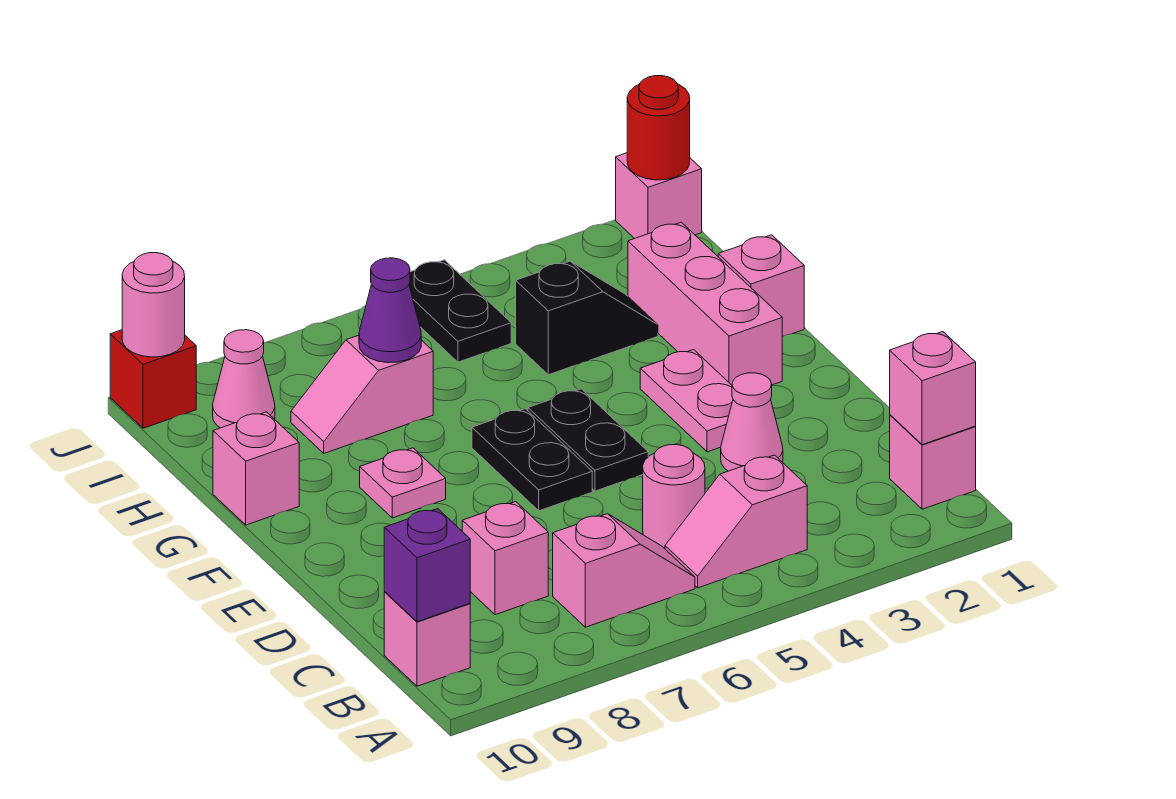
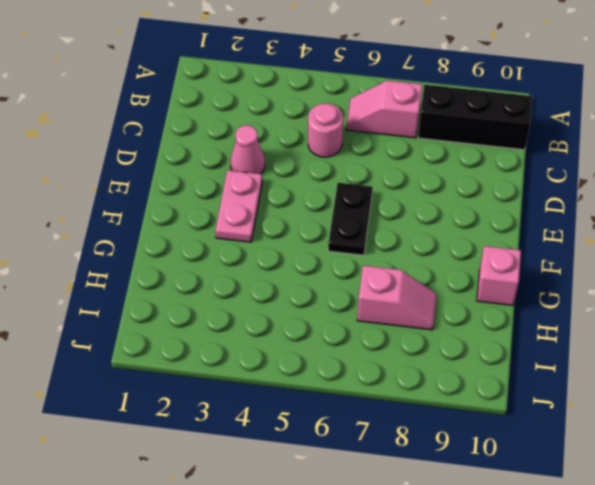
black 1x3 brick [418,85,532,150] -> pink 1x1 brick [384,592,470,686]
none -> pink 1x1 brick [890,415,976,509]
none -> pink 1x2 slope [665,455,807,588]
none -> pink 1x1 brick [462,502,548,615]

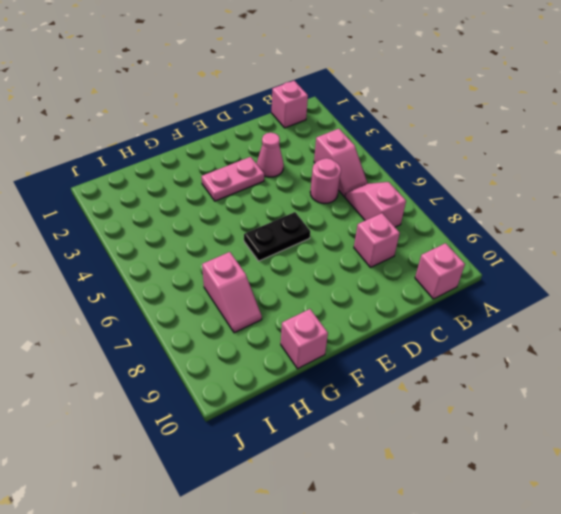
none -> black 1x2 plate [528,389,648,491]
none -> pink 1x3 brick [628,222,782,385]
none -> pink 1x1 plate [360,448,446,518]

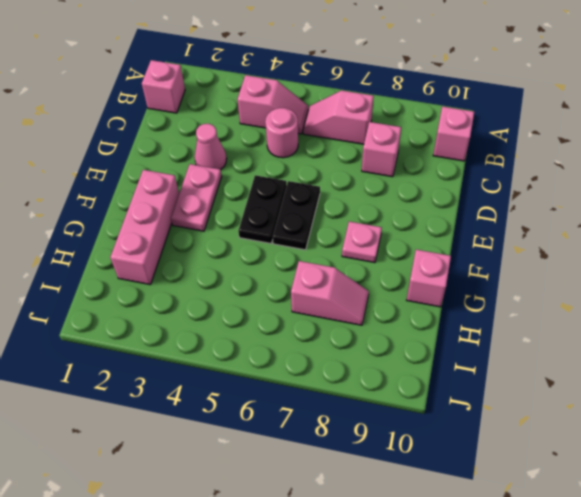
none -> pink 1x1 brick [718,235,804,337]
none -> black 1x2 slope [516,261,658,375]
none -> black 1x2 plate [409,260,511,362]

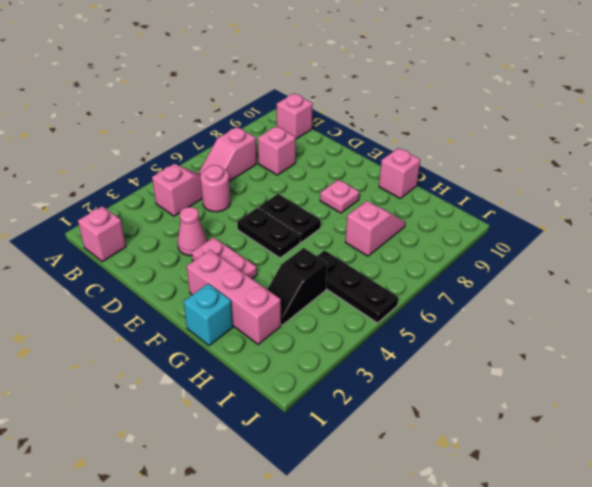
cyan 1x1 brick [184,284,233,346] -> pink 1x1 brick [718,235,804,337]
black 1x3 plate [317,250,398,323] -> black 1x2 plate [409,260,511,362]
none -> pink 1x1 cone [213,330,275,428]
none -> pink 1x1 brick [616,153,702,239]
none -> red 1x1 brick [110,330,196,428]

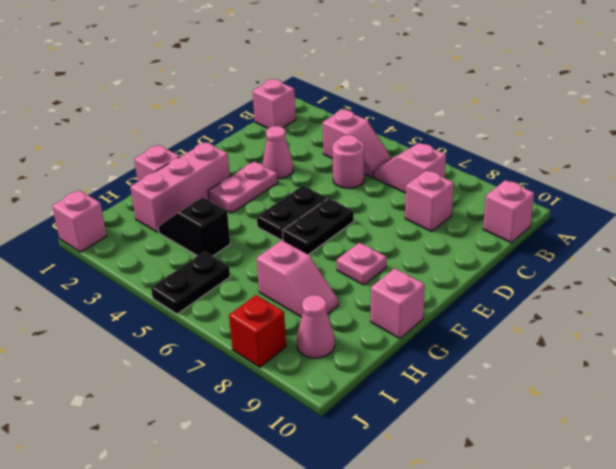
red 1x1 brick [229,295,286,367] -> red 1x1 brick moved to [110,330,196,428]
none -> pink 1x1 brick [890,332,976,445]
none -> purple 1x1 brick [384,509,470,622]
none -> purple 1x1 cone [359,258,421,363]

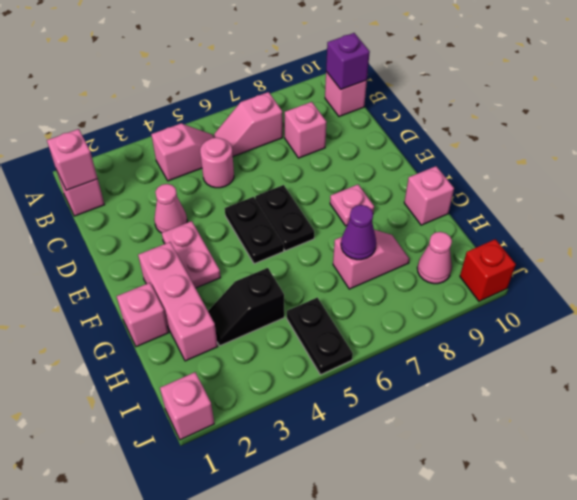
none -> red 1x1 round brick [627,76,690,180]
none -> pink 1x1 round brick [122,253,185,357]

